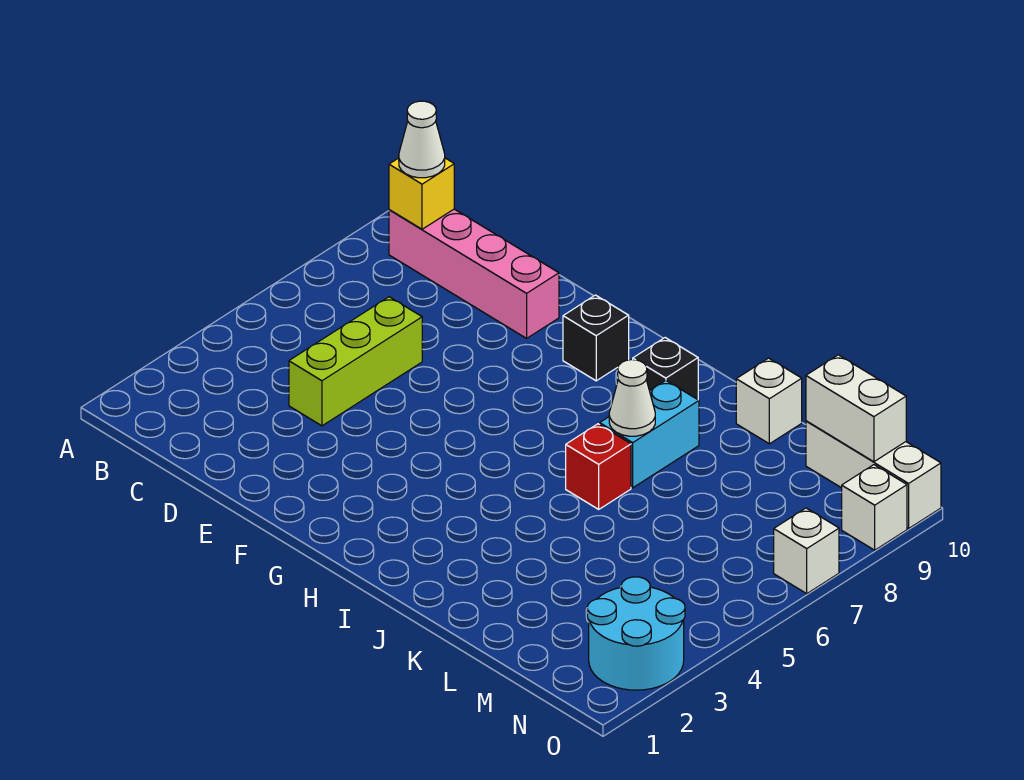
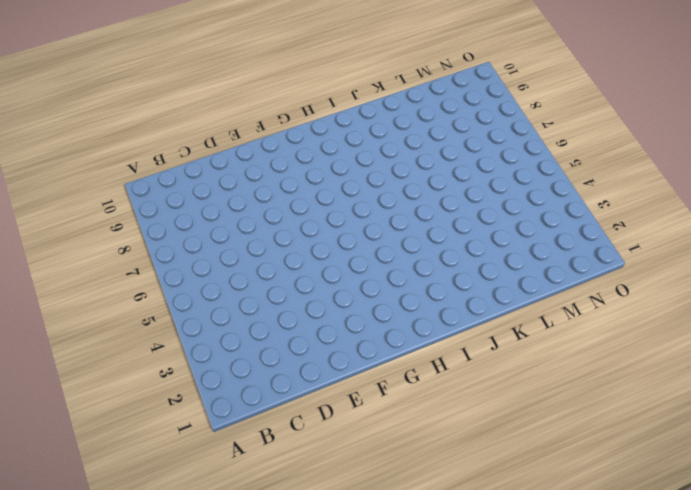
none -> pink 1x4 brick [389,209,559,338]
none -> lime 1x3 brick [289,297,422,426]
none -> black 1x1 brick [563,295,629,381]

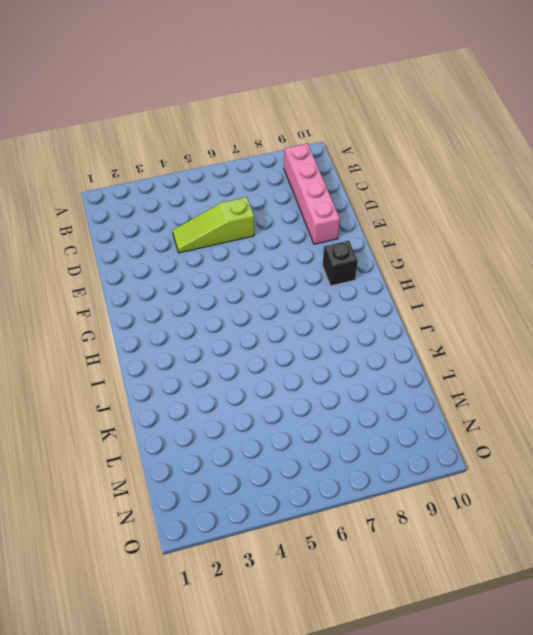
lime 1x3 slope [172,197,254,253] -> lime 1x3 brick [289,297,422,426]
none -> black 1x1 brick [633,338,698,400]
none -> red 1x1 brick [566,424,631,509]
none -> cyan 1x2 brick [600,381,699,488]

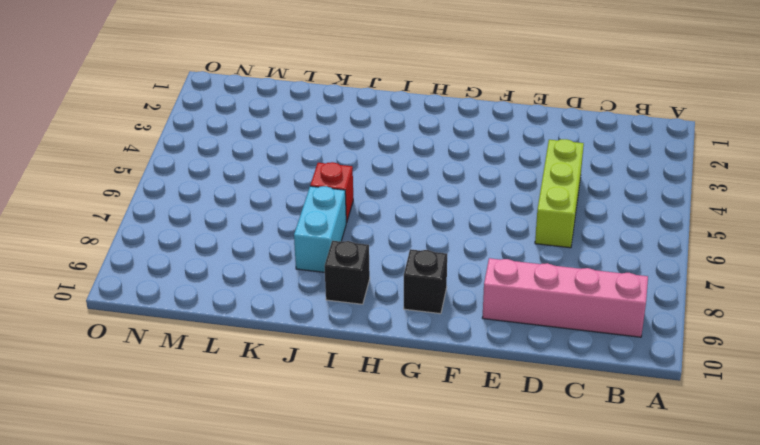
none -> white 1x1 brick [736,358,802,444]
none -> white 1x3 brick [806,421,941,528]
none -> cyan 2x2 round brick [587,577,685,690]

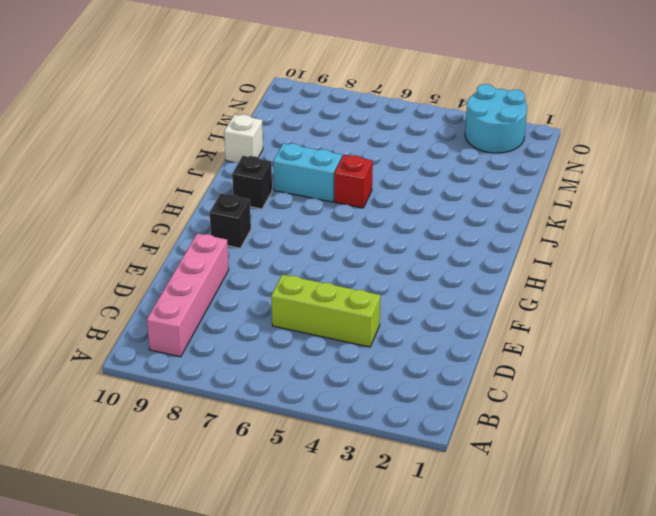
none -> white 1x3 brick [806,421,941,528]
none -> white 1x1 brick [774,508,839,594]
none -> white 1x1 brick [842,465,907,550]

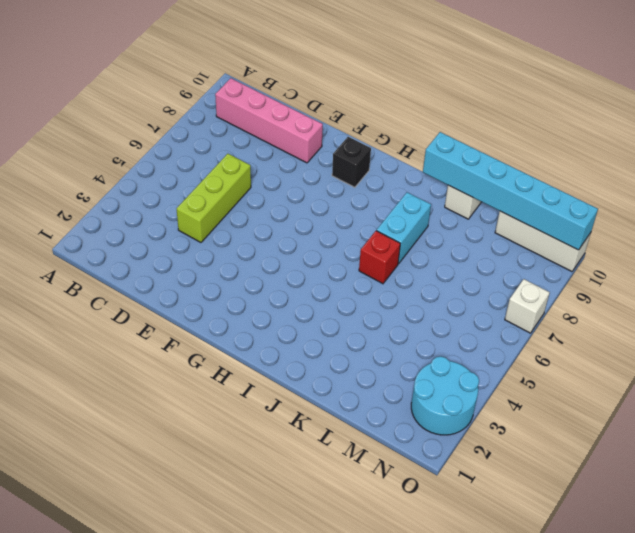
cyan 1x6 brick [423,132,598,250] -> white 1x2 brick [806,355,906,462]
none -> black 1x1 brick [633,338,698,400]
none -> white 1x1 brick [842,465,907,550]
none -> yellow 1x1 brick [389,158,454,229]

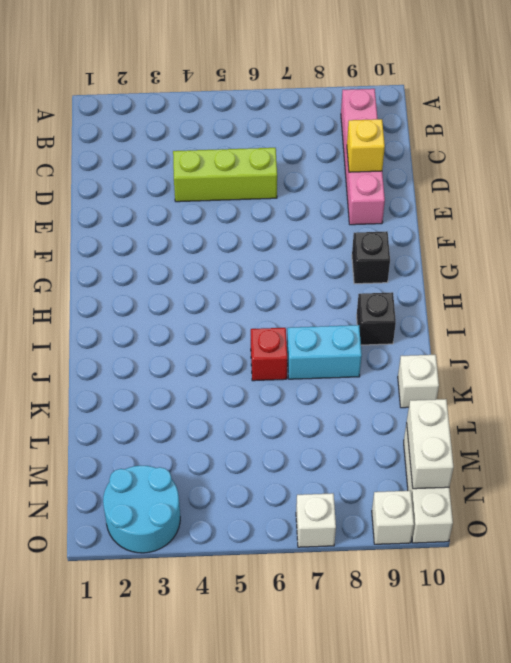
yellow 1x1 brick [347,119,385,172] -> yellow 1x1 brick moved to [389,158,454,229]
none -> white 1x1 cone [609,360,655,436]
none -> white 1x1 cone [399,101,445,178]

